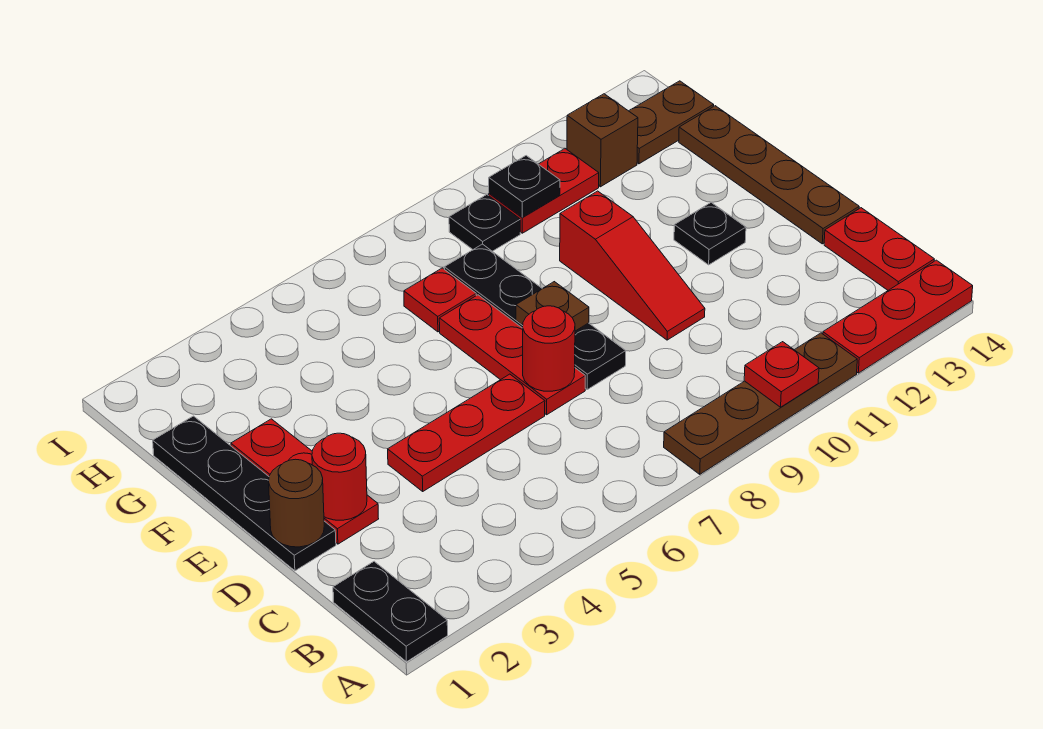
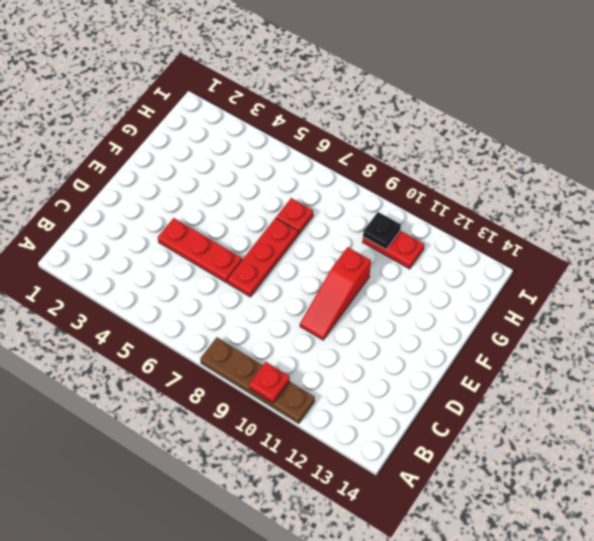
none -> black 1x2 plate [333,561,448,662]
none -> red 1x3 plate [823,260,973,373]
none -> red 1x2 plate [824,208,934,290]

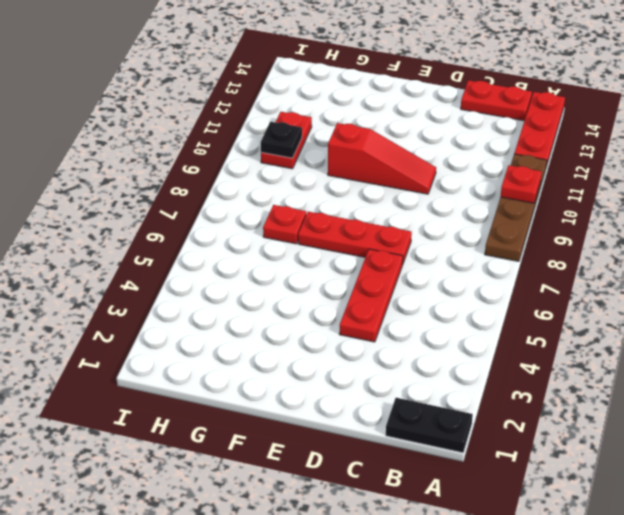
none -> black 1x4 plate [153,416,336,571]
none -> red 1x3 plate [231,419,379,544]
none -> black 1x4 plate [444,244,626,389]

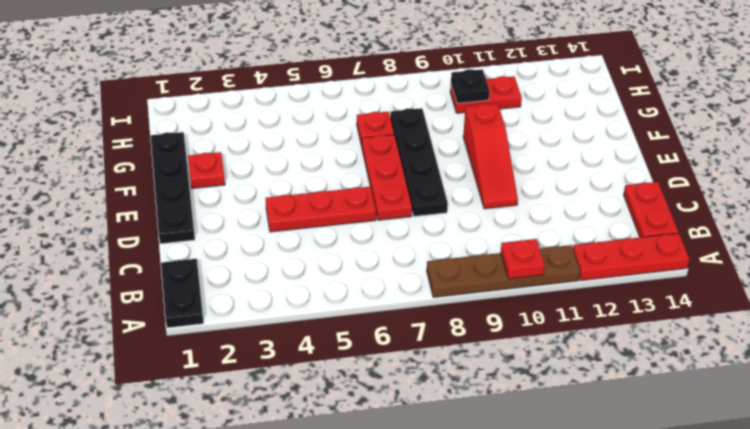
red 1x1 plate [188,152,225,189] -> red 1x3 plate [231,419,379,544]
none -> brown 1x4 plate [679,106,859,244]
none -> black 1x1 plate [674,202,746,265]
none -> black 1x1 plate [449,194,520,251]

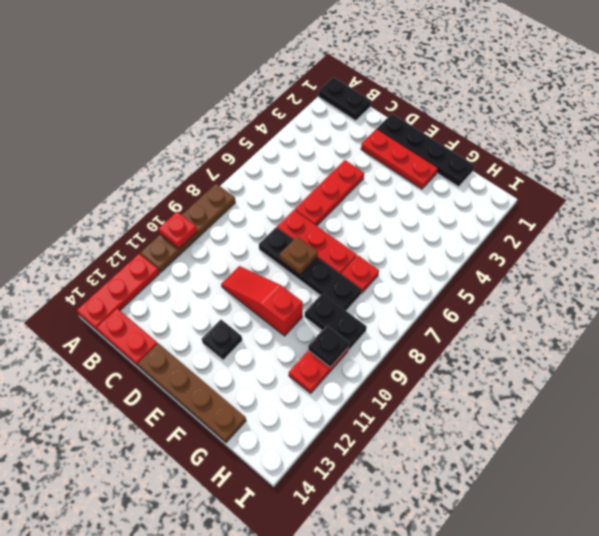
black 1x2 plate [305,293,367,350] -> black 1x1 plate [449,194,520,251]
none -> brown 1x1 brick [567,94,638,187]
none -> brown 1x2 plate [629,81,714,164]
none -> brown 1x1 round brick [269,459,324,547]

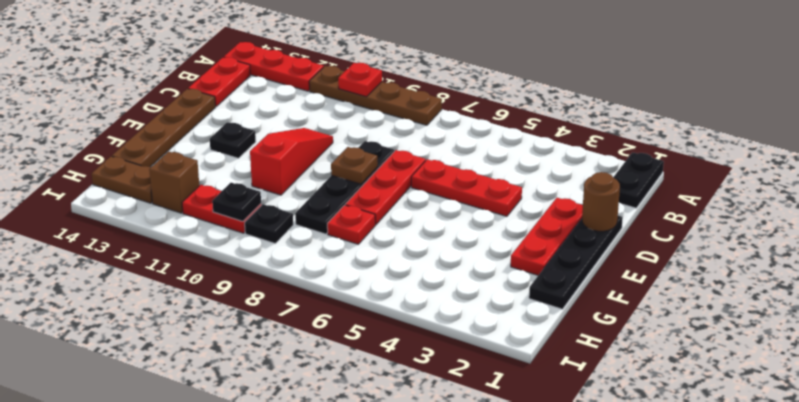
none -> red 1x1 round brick [312,433,367,520]
none -> red 1x1 round brick [523,306,575,391]

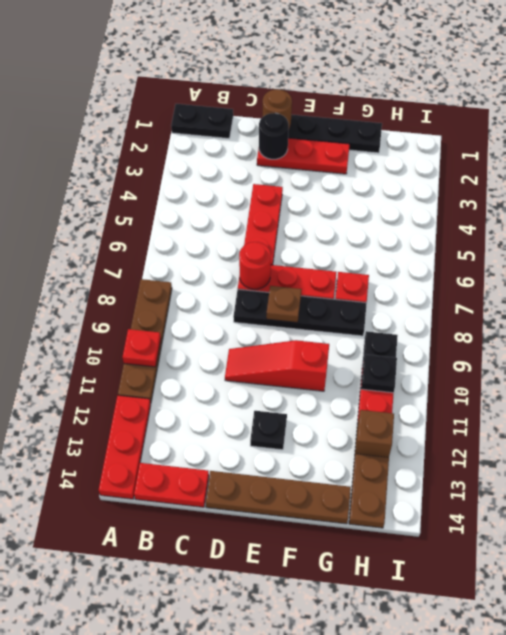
black 1x1 round brick [259,113,289,159] -> red 1x1 round brick [312,433,367,520]

